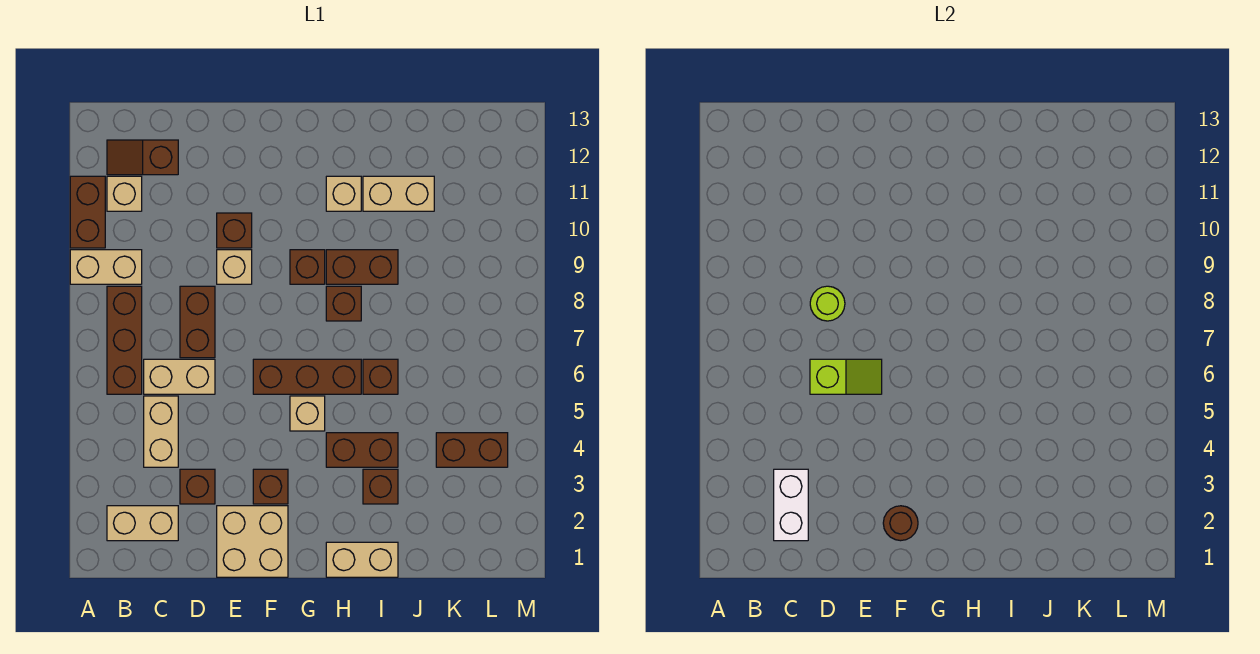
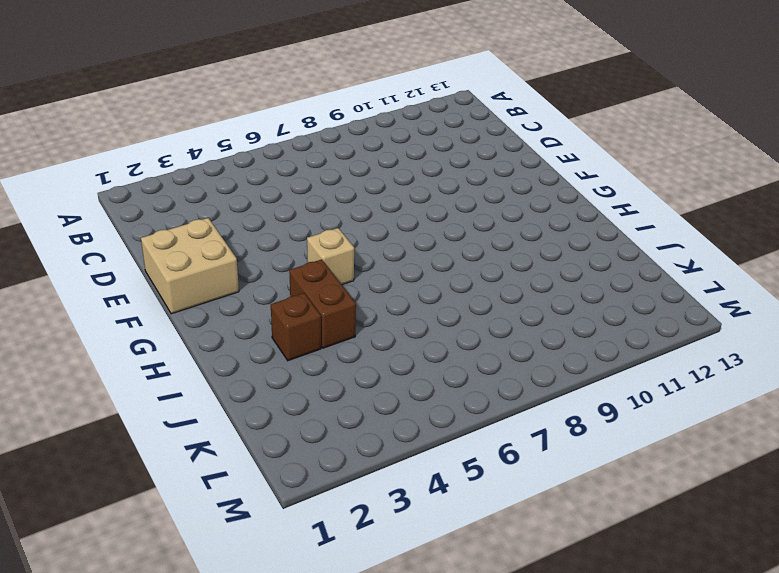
none -> tan 1x2 brick [70,250,142,284]
none -> brown 1x2 brick [70,176,105,248]
none -> tan 1x2 brick [107,506,178,541]
none -> brown 1x3 brick [107,286,142,394]

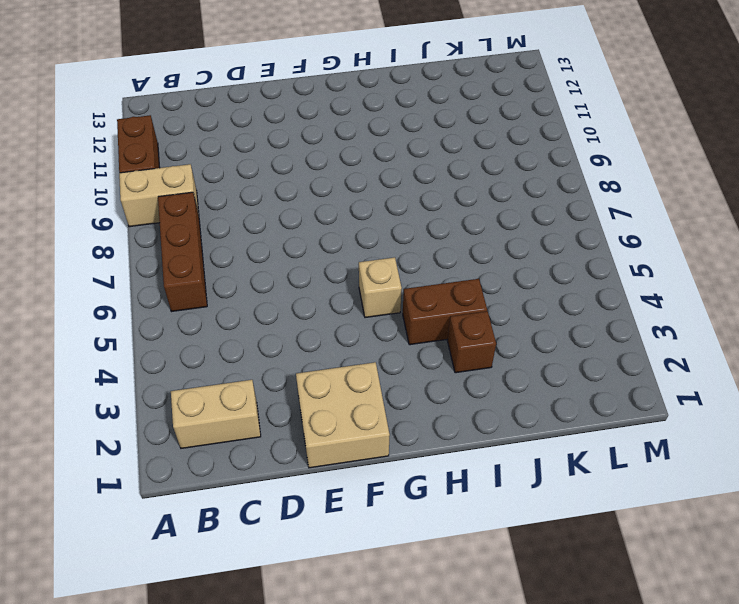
none -> tan 1x1 brick [107,176,142,211]
none -> brown 1x2 slope [107,140,178,175]
none -> tan 1x2 brick [144,396,178,467]
none -> tan 1x2 brick [144,359,215,394]

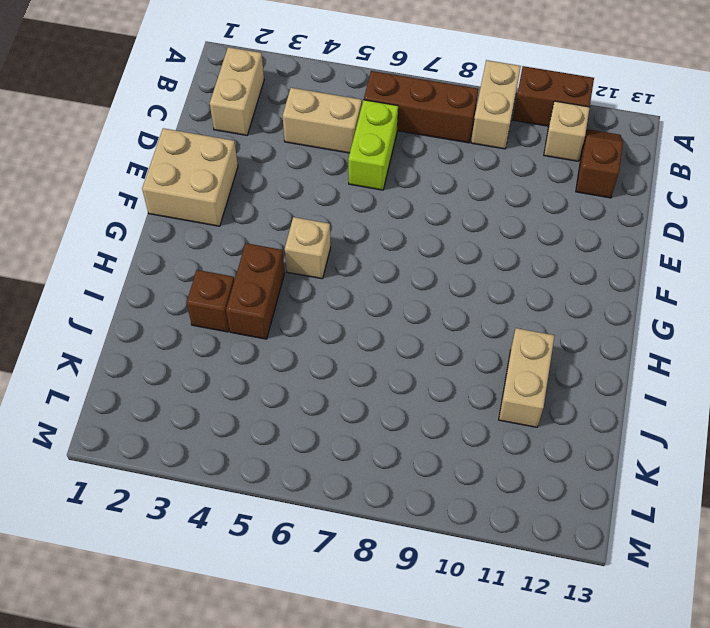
lime 1x2 brick [348,100,398,190] -> tan 1x2 brick [144,359,215,394]
none -> brown 1x1 brick [180,469,215,504]
none -> brown 1x2 brick [180,286,215,358]
none -> tan 1x1 brick [217,250,252,284]
none -> brown 1x1 brick [217,213,252,248]

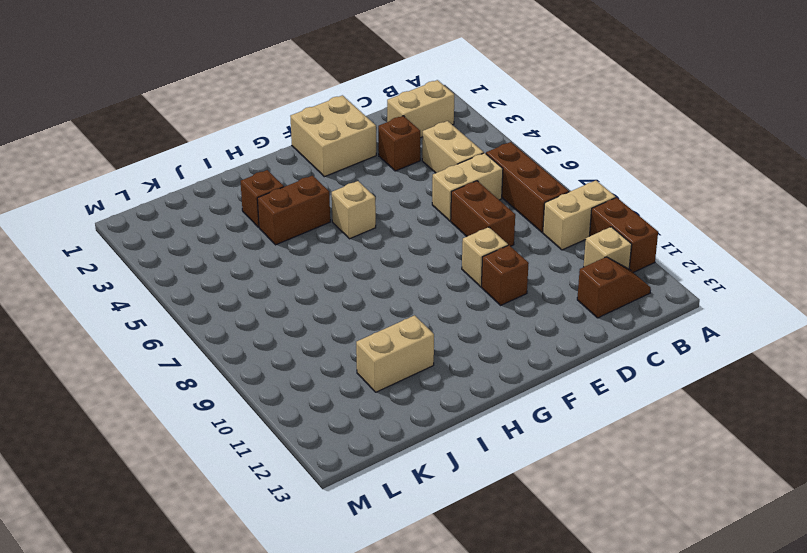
none -> brown 1x1 brick [253,469,288,504]
none -> brown 1x3 brick [253,359,361,394]
none -> brown 1x1 brick [290,250,325,284]
none -> tan 1x2 brick [326,542,398,577]

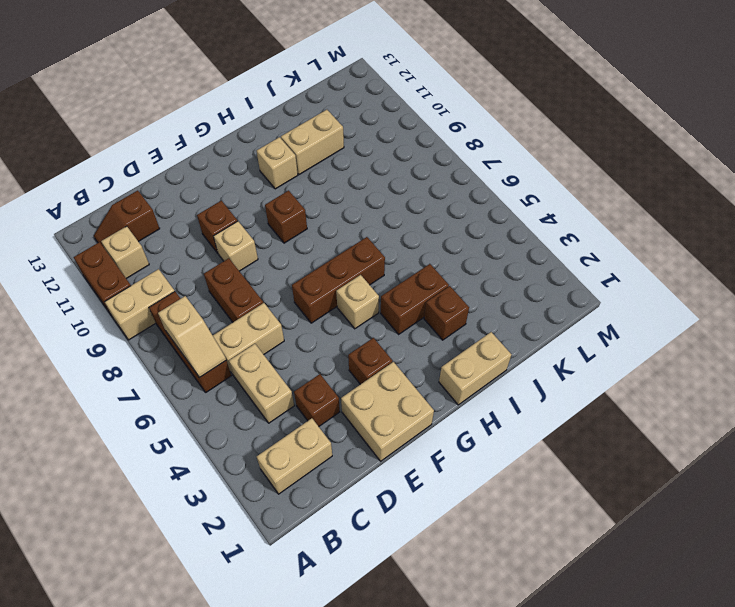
tan 1x2 slope [158,296,226,378] -> none
none -> brown 1x1 brick [326,286,361,321]
none -> brown 1x2 brick [326,250,398,284]
none -> brown 1x1 brick [363,359,398,394]
none -> brown 1x2 brick [436,433,508,467]

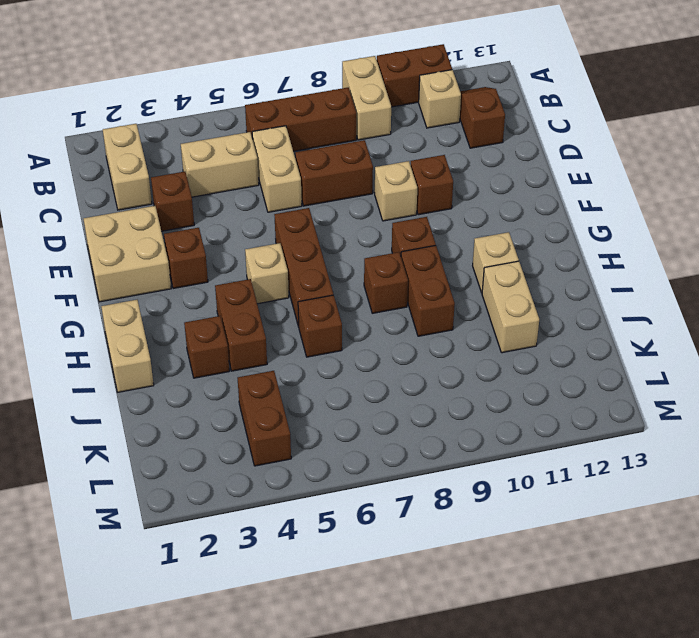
none -> white 1x2 brick [774,469,808,541]
none -> lime 1x2 slope [810,359,882,394]
none -> lime 1x1 round brick [810,286,845,321]
none -> brown 1x1 round brick [883,506,918,541]

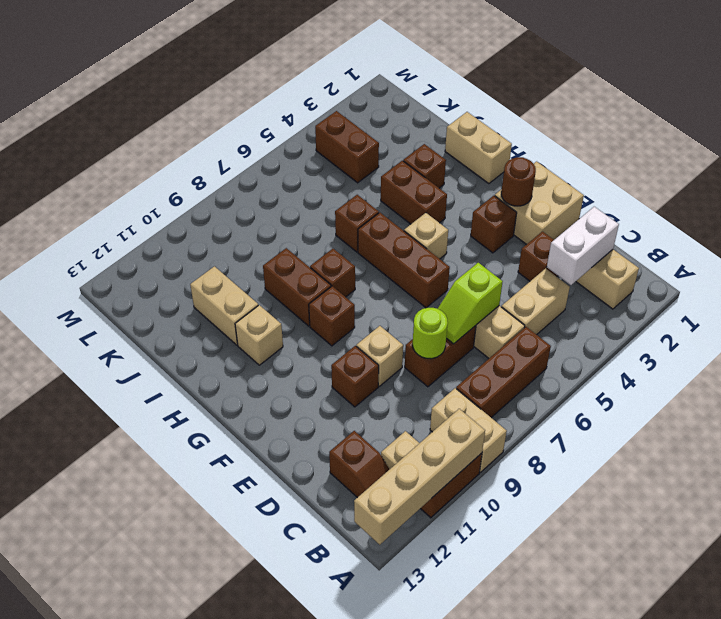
tan 1x4 brick [354,409,485,545] -> none
lime 1x2 slope [438,263,503,344] -> lime 1x2 slope turned to [810,359,882,394]

